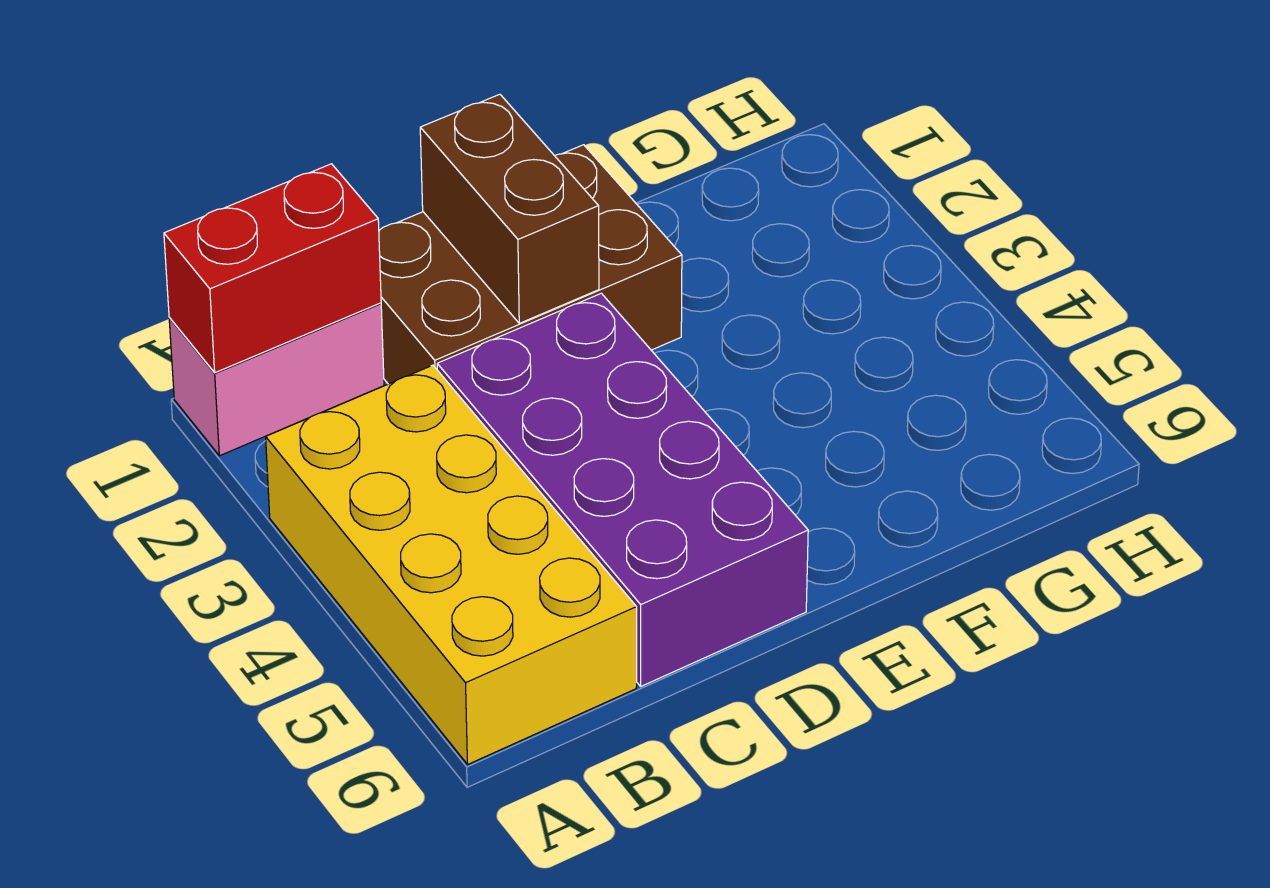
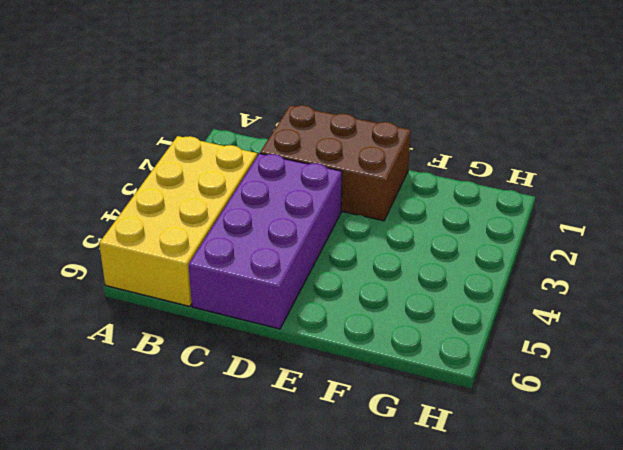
none -> pink 1x2 brick [169,303,384,456]
none -> red 1x2 brick [164,164,381,373]

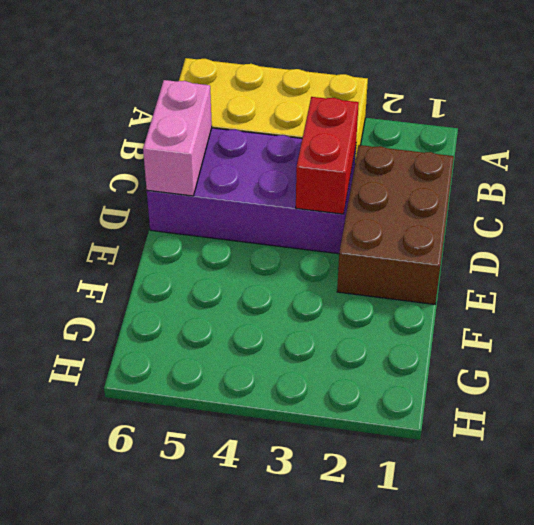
red 1x2 brick [296,97,359,214] -> red 1x2 brick moved to [164,164,381,373]
pink 1x2 brick [143,80,212,196] -> pink 1x2 brick moved to [169,303,384,456]
none -> brown 1x2 brick [420,94,599,323]

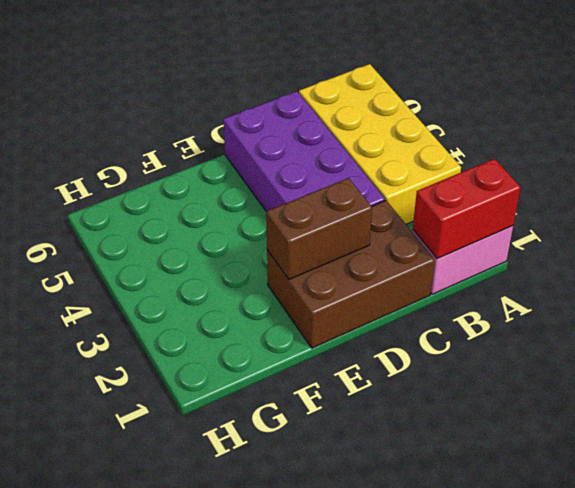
brown 1x2 brick [266,178,372,279] -> brown 1x2 brick turned to [420,94,599,323]

